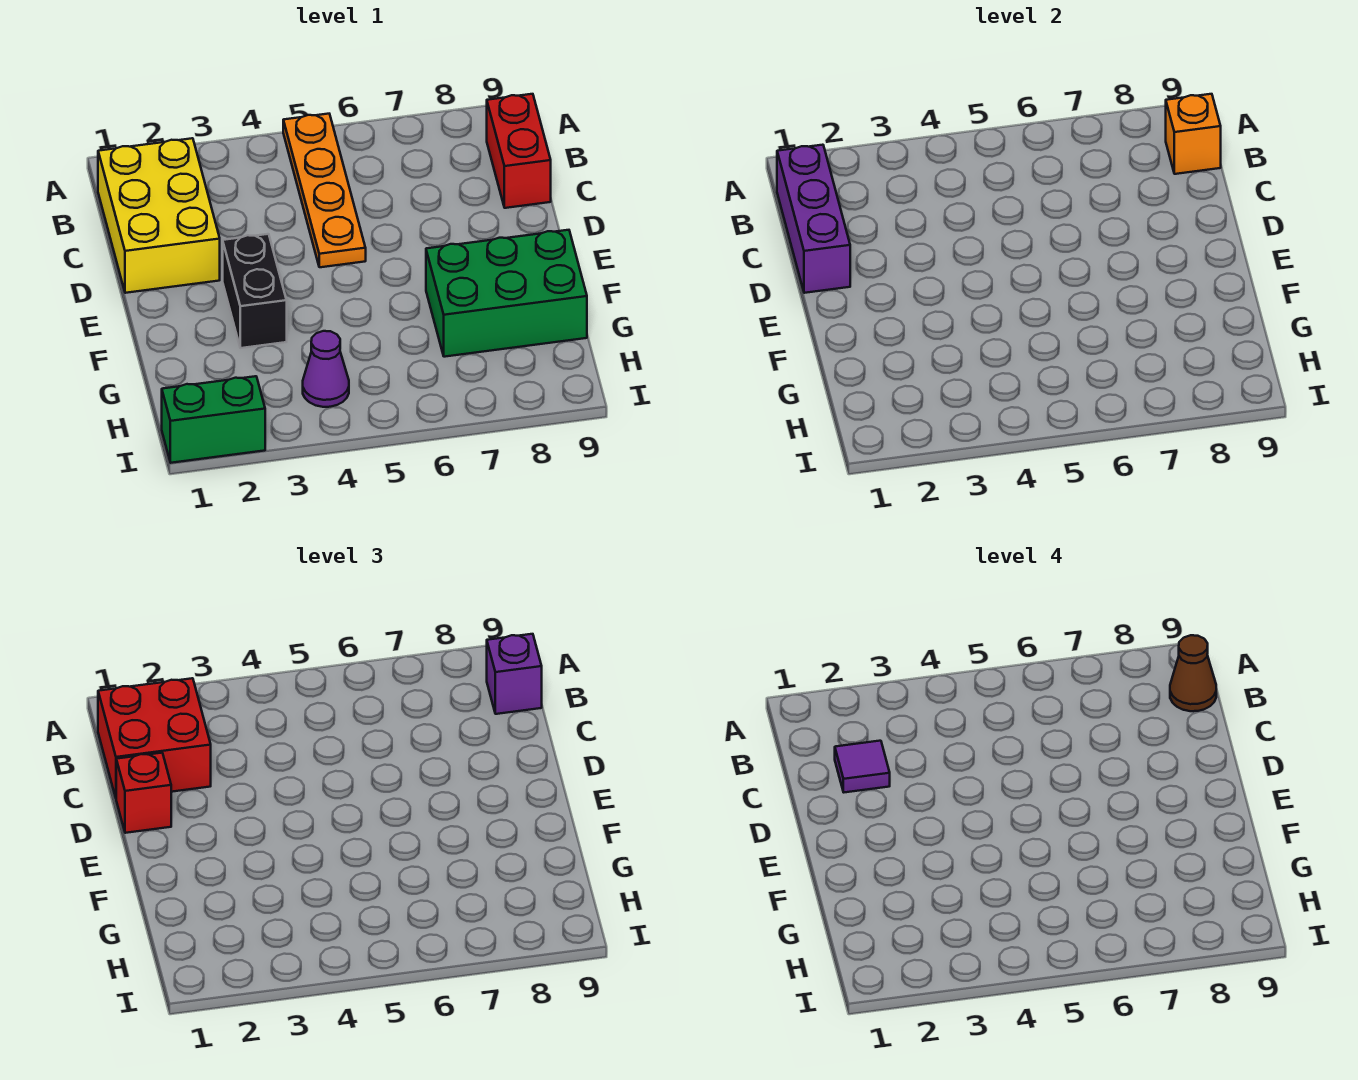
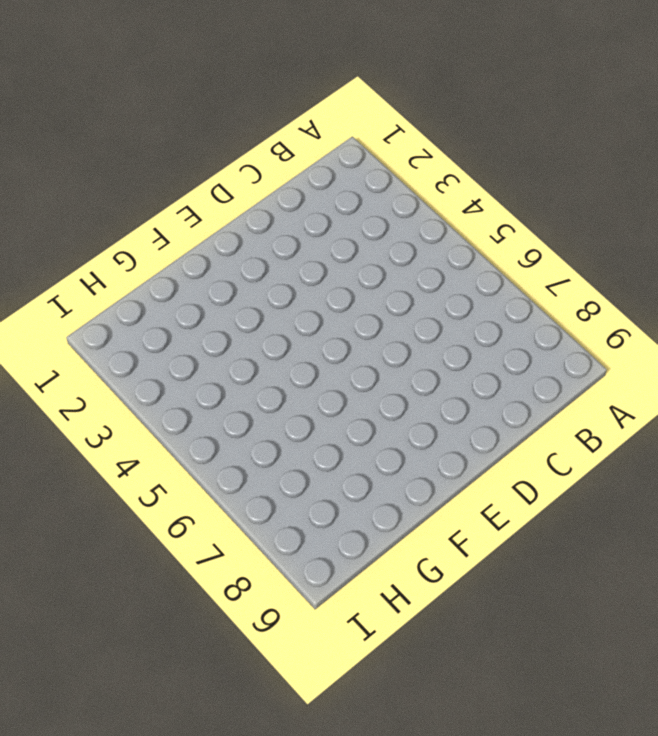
none -> orange 1x4 plate [283,114,366,267]
none -> yellow 2x3 brick [98,138,220,293]
none -> red 1x2 brick [487,94,551,208]

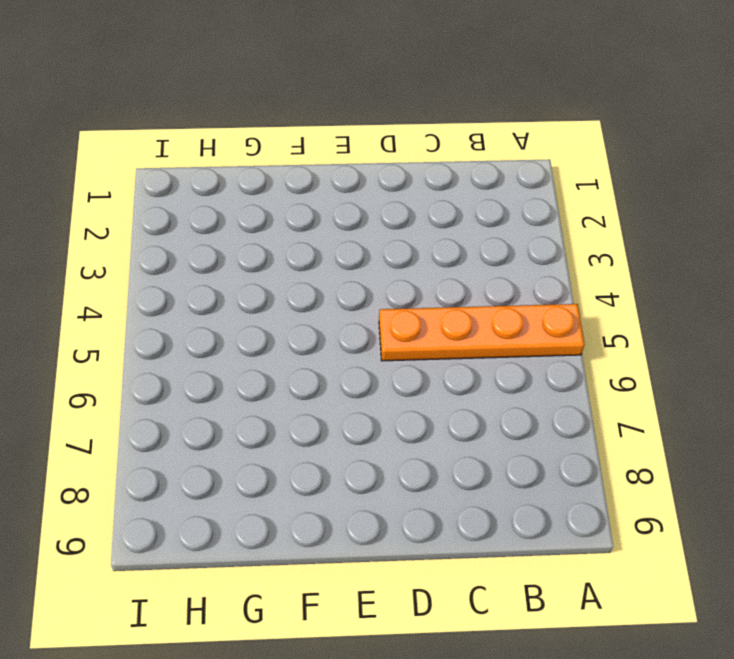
none -> yellow 2x3 brick [98,138,220,293]
none -> red 1x2 brick [487,94,551,208]
none -> black 1x2 brick [223,234,287,348]

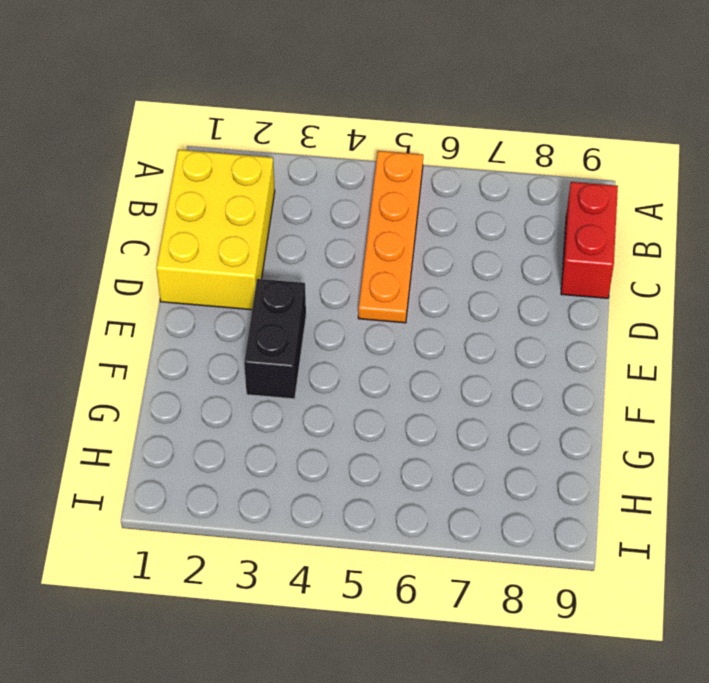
none -> green 2x3 brick [426,230,587,357]
none -> purple 1x1 cone [303,331,349,407]
none -> green 1x2 brick [162,376,265,463]

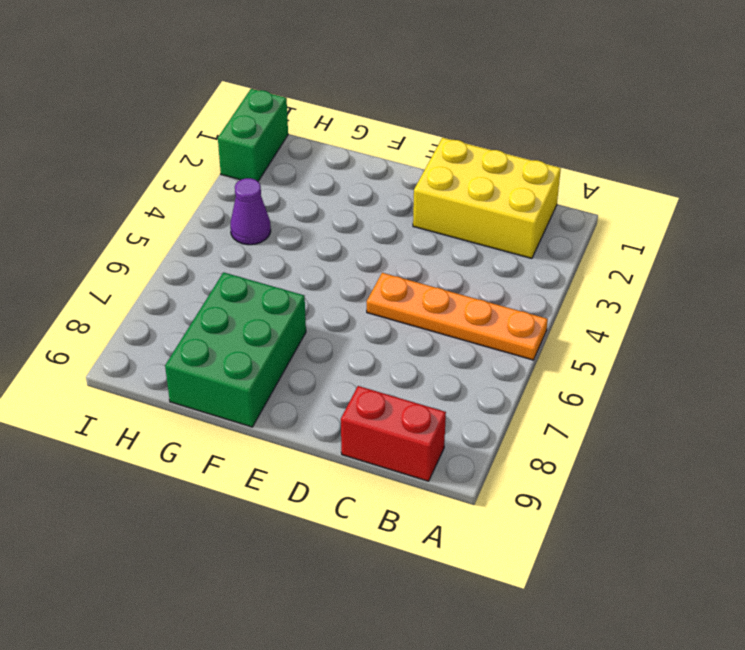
none -> black 1x2 brick [223,234,287,348]
none -> purple 1x3 brick [777,145,850,293]
none -> orange 1x1 brick [1166,94,1221,174]

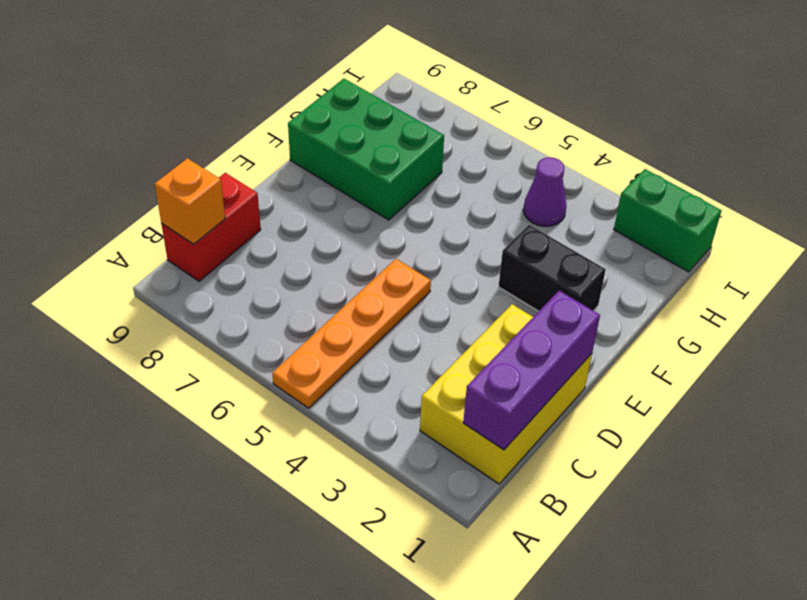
black 1x2 brick [498,225,606,311] -> black 1x2 brick turned to [223,234,287,348]
none -> red 2x2 brick [98,678,211,797]
none -> purple 1x1 brick [487,634,542,714]
none -> red 1x1 brick [116,753,171,833]

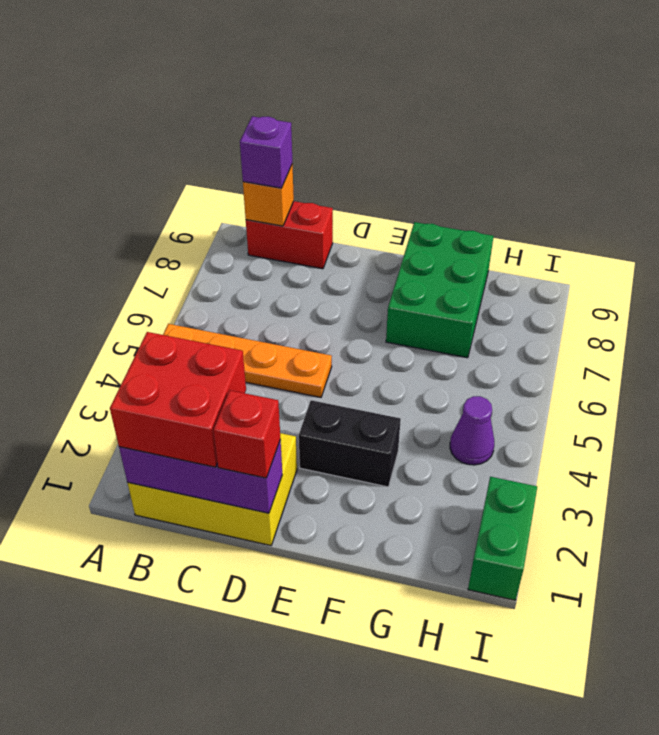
none -> brown 1x1 cone [1170,635,1216,711]
none -> purple 1x1 tile [835,741,890,792]

